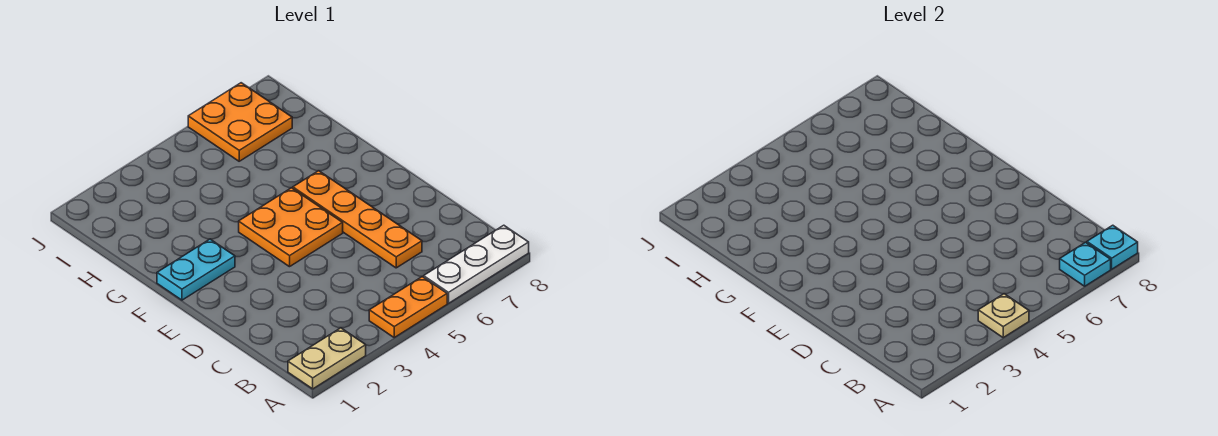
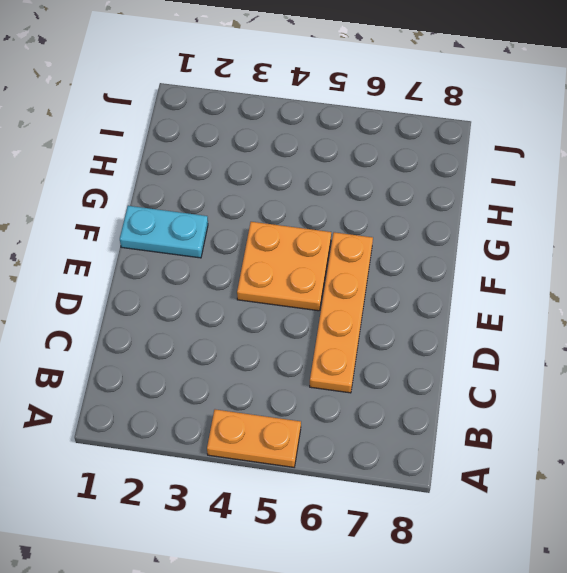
none -> tan 1x2 plate [288,328,366,389]
none -> white 1x3 plate [424,225,529,303]

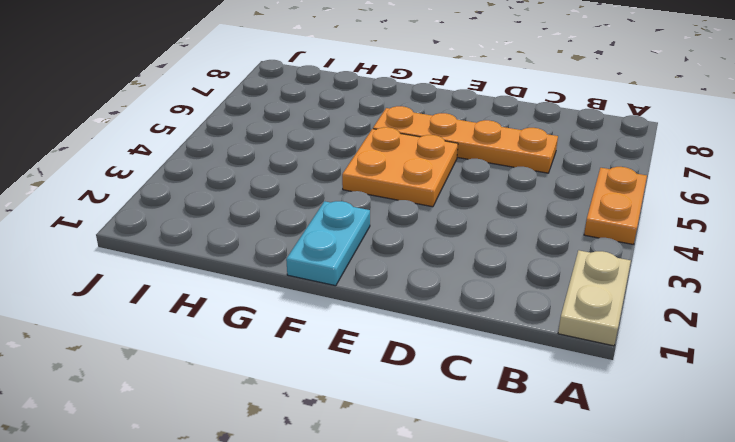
none -> white 1x3 plate [424,225,529,303]
none -> orange 2x2 plate [188,83,292,161]

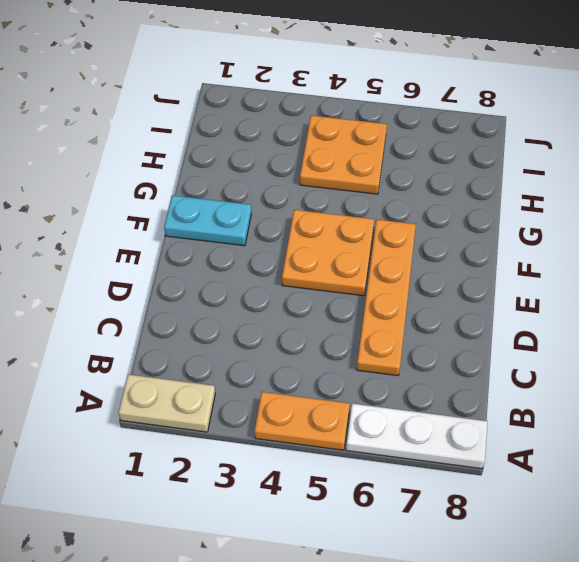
orange 2x2 plate [300,115,387,194] -> orange 2x2 plate moved to [188,83,292,161]
none -> tan 1x1 plate [978,294,1029,337]
none -> cyan 1x1 plate [1060,242,1111,286]

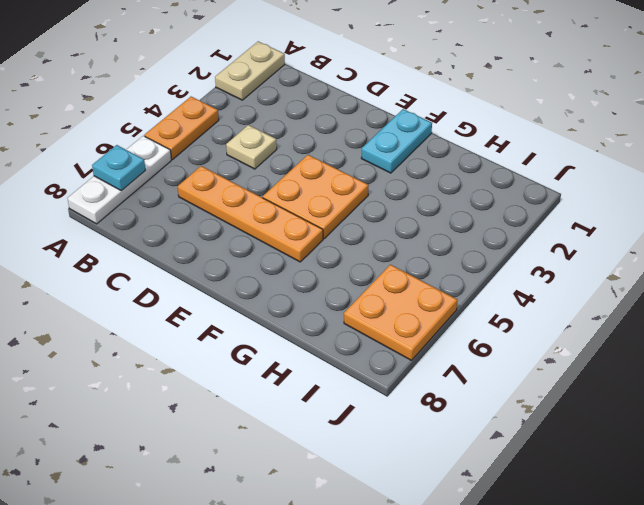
tan 1x1 plate [226,125,277,169] -> tan 1x1 plate moved to [978,294,1029,337]
none -> cyan 1x1 plate [1087,225,1138,269]

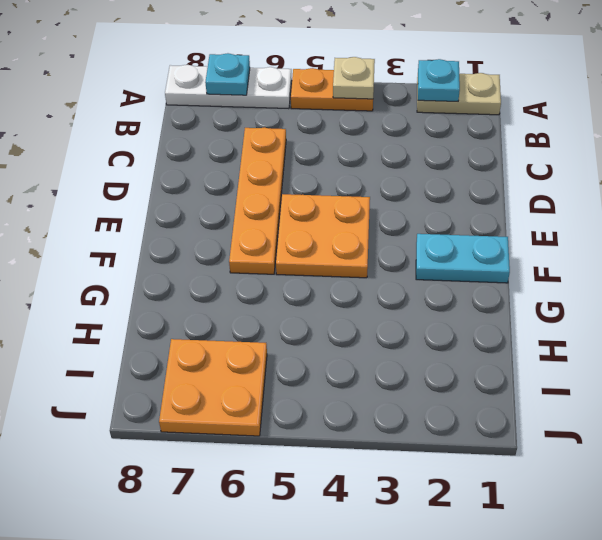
cyan 1x1 plate [418,59,460,101] -> cyan 1x1 plate moved to [1087,225,1138,269]

